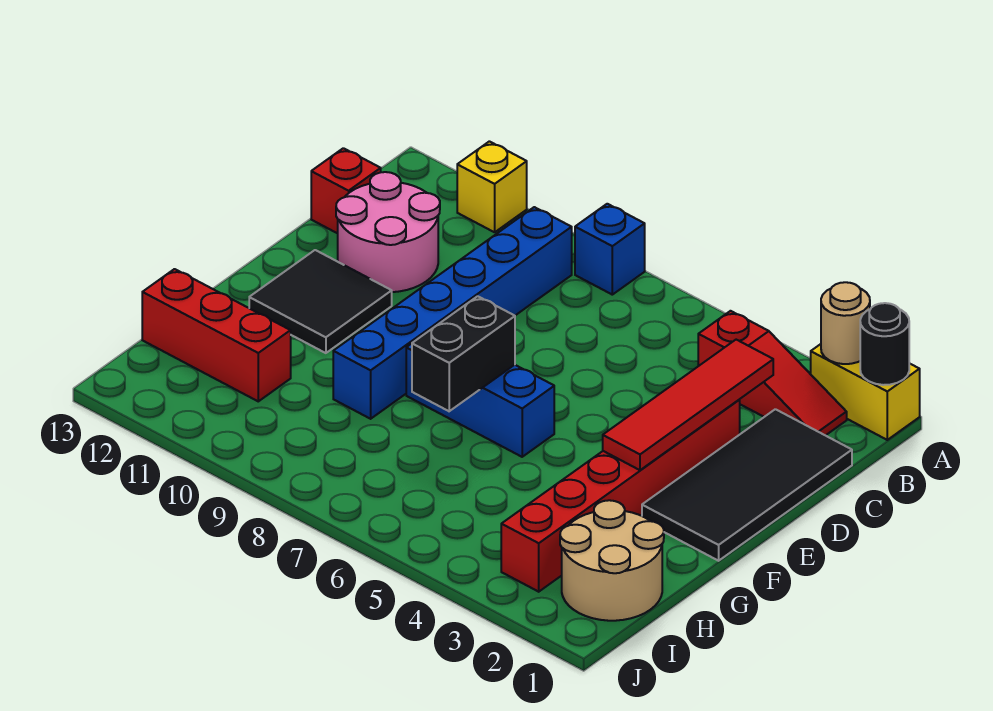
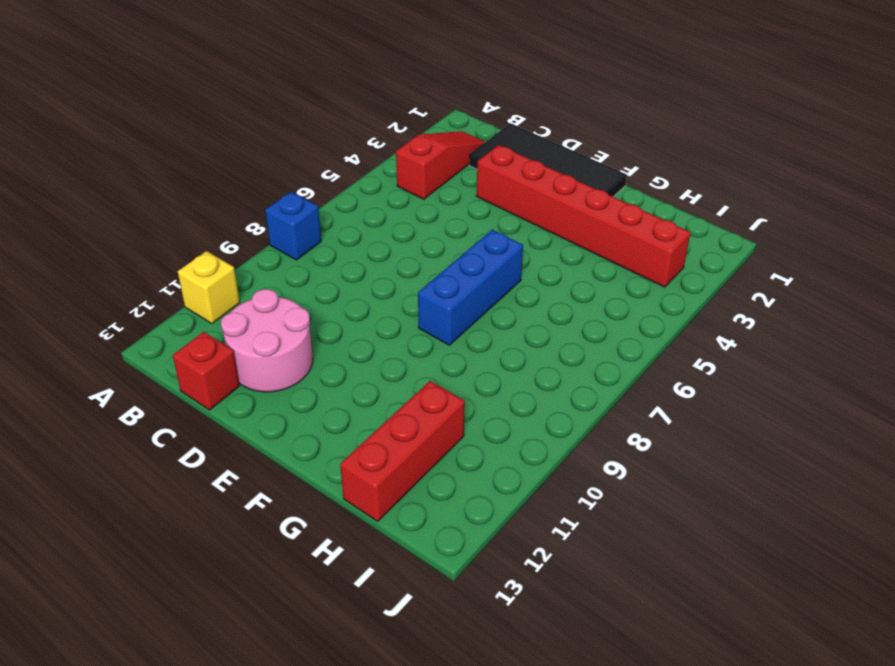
none -> yellow 1x2 brick [811,344,920,440]
none -> blue 1x6 brick [333,207,572,419]
none -> black 2x2 tile [249,250,392,353]

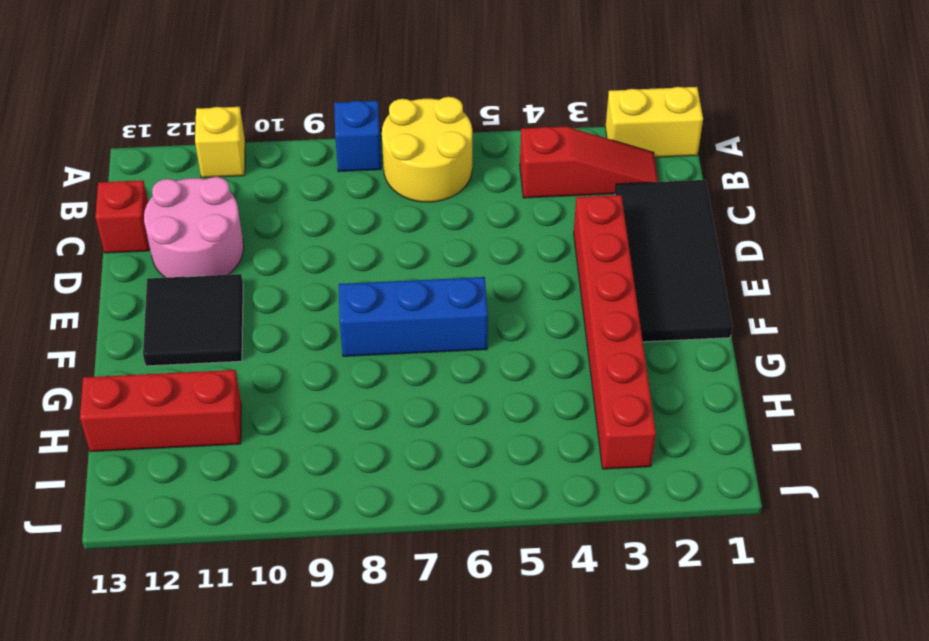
yellow 2x2 round brick [382,97,472,202] -> none
none -> blue 1x6 brick [333,207,572,419]
none -> tan 2x2 round brick [560,500,664,621]
none -> black 1x1 round brick [860,303,909,385]

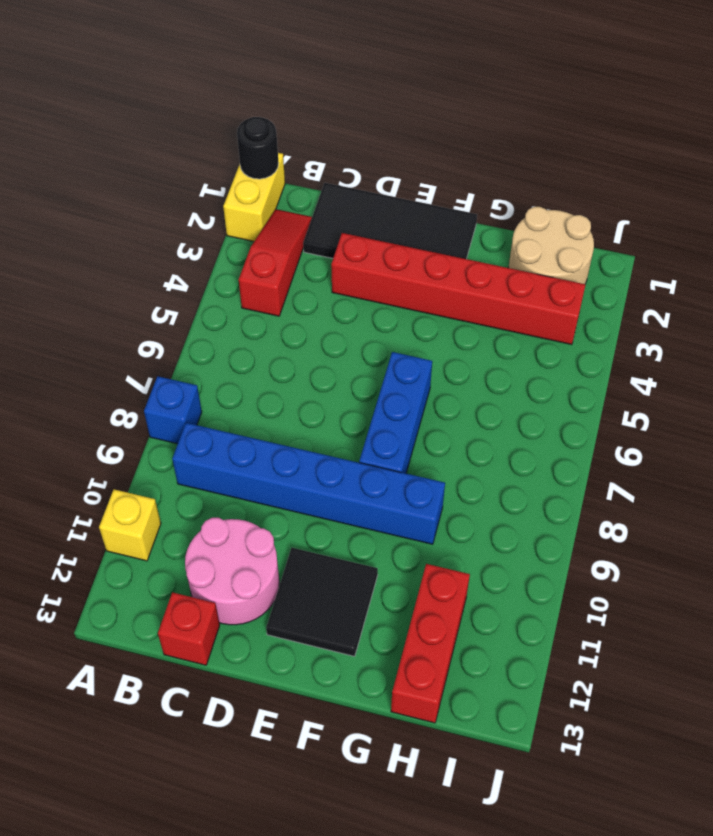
none -> tan 1x1 round brick [821,282,870,364]
none -> red 1x4 tile [603,340,773,470]
none -> black 1x2 brick [412,296,515,411]

